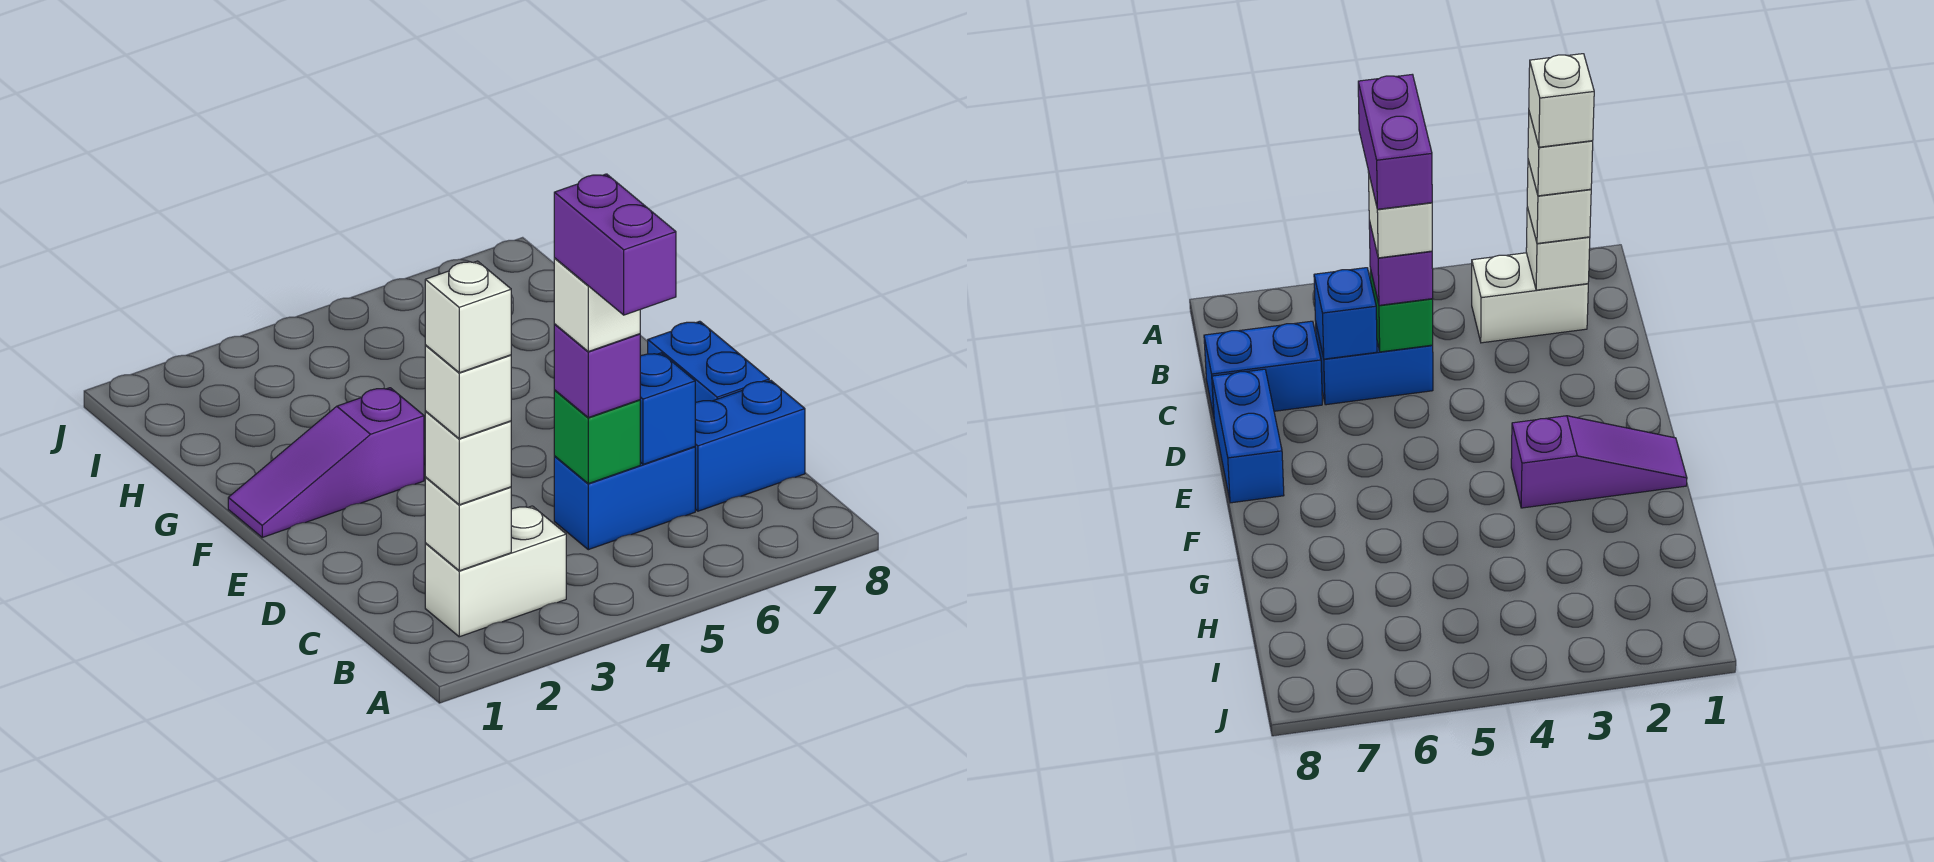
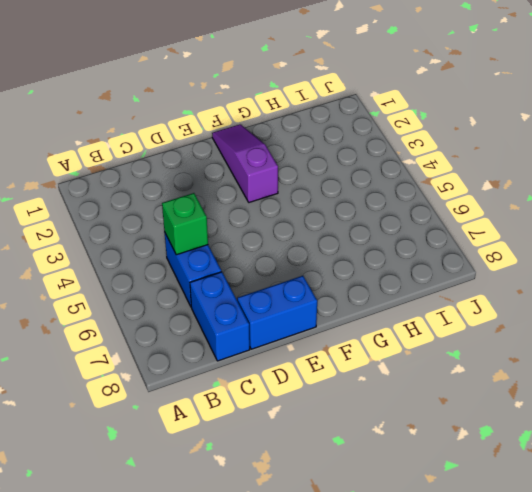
none -> white 1x2 brick [425,506,566,637]
none -> white 1x1 brick [425,478,511,571]
none -> blue 1x1 brick [640,353,695,464]

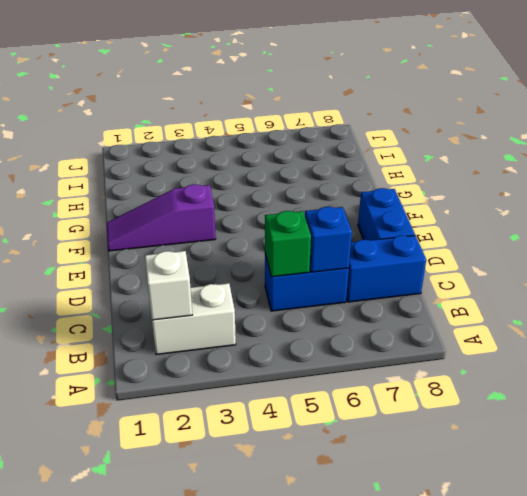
none -> white 1x1 brick [425,412,511,505]
none -> purple 1x1 brick [554,324,640,417]
none -> white 1x1 brick [425,346,511,439]

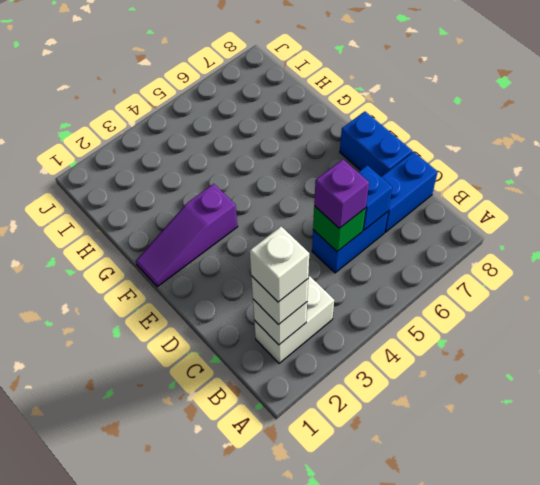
none -> white 1x1 brick [554,258,640,351]
none -> white 1x1 brick [425,261,511,373]
none -> purple 1x2 brick [554,174,676,315]

